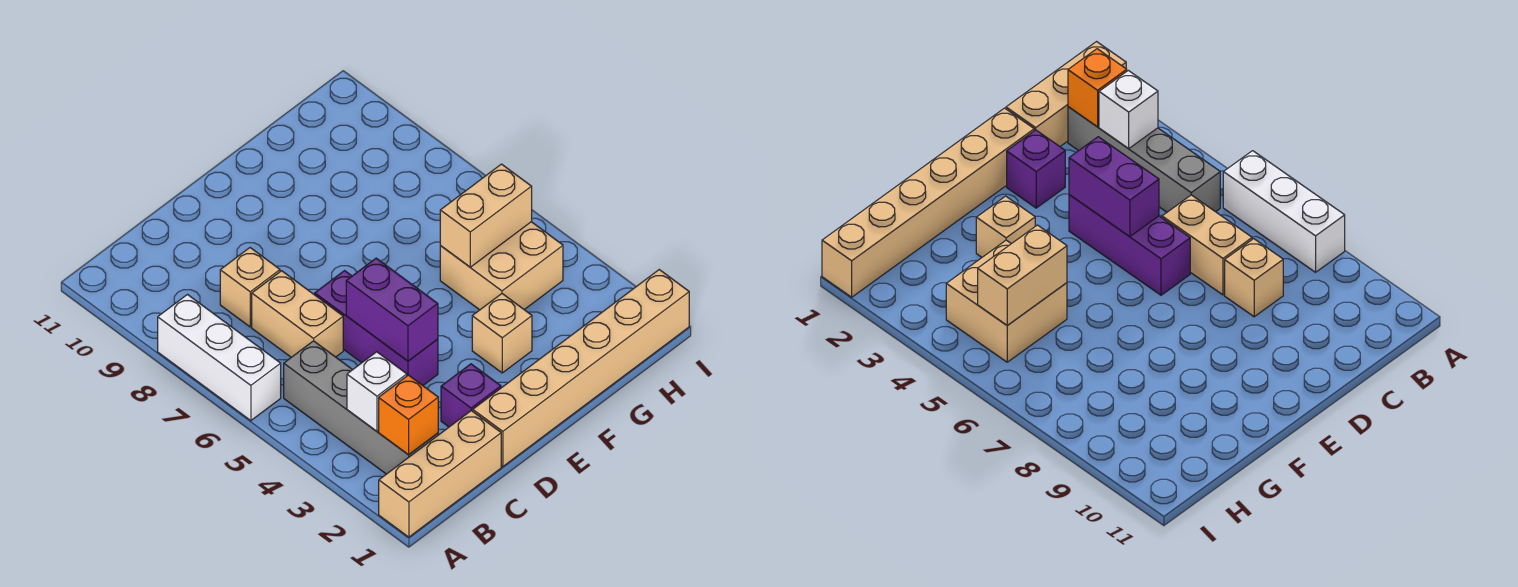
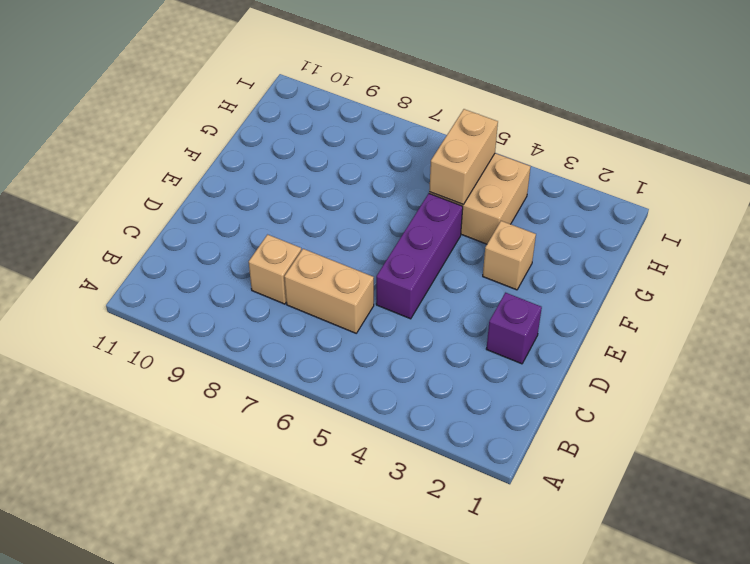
purple 1x3 brick [376,194,463,319] -> purple 1x3 brick turned to [315,271,438,385]
none -> tan 1x3 brick [379,411,501,537]
none -> white 1x3 brick [158,295,281,421]
none -> grey 1x4 brick [284,341,438,474]

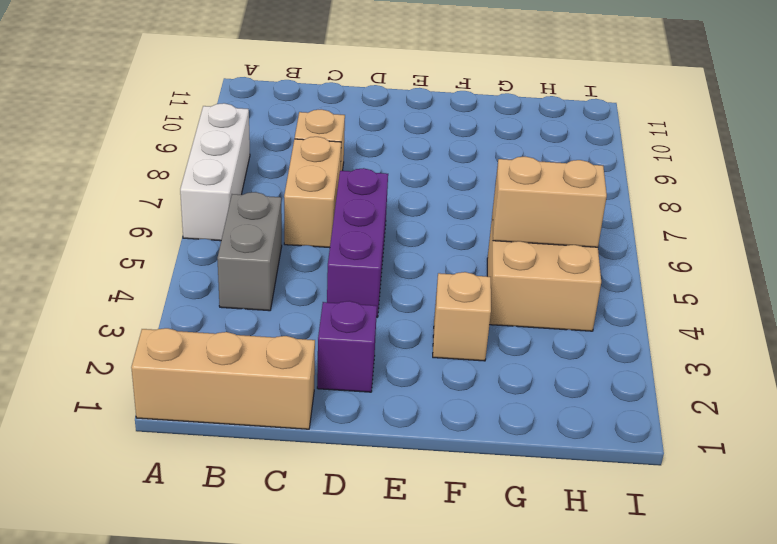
grey 1x2 brick [217,192,282,311] -> grey 1x4 brick [284,341,438,474]
none -> tan 1x6 brick [473,270,689,467]
none -> orange 1x1 brick [379,375,438,455]
none -> white 1x1 brick [347,352,407,431]

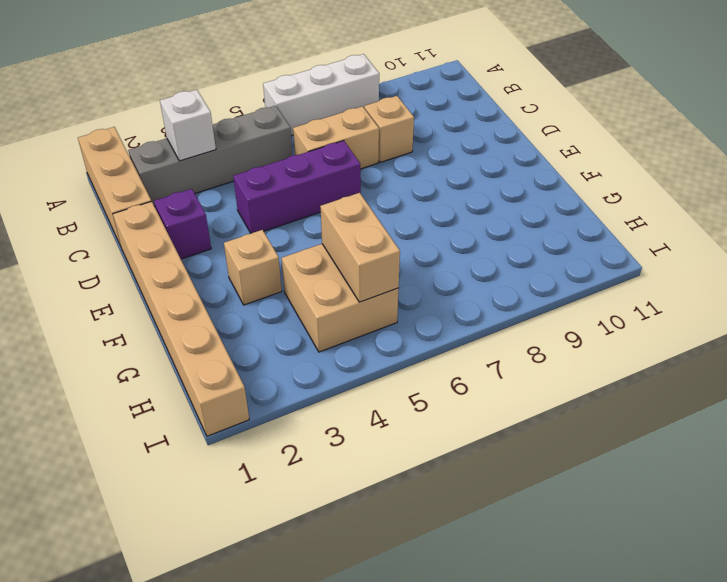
none -> orange 1x1 brick [379,375,438,455]
none -> purple 1x2 brick [346,258,438,361]

